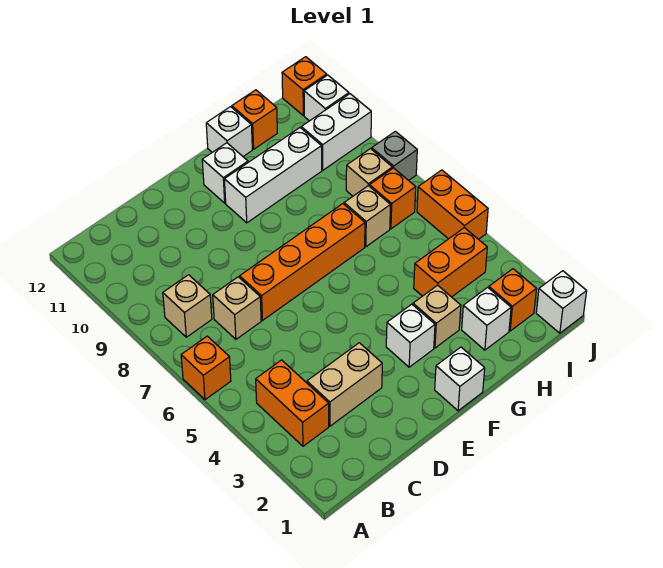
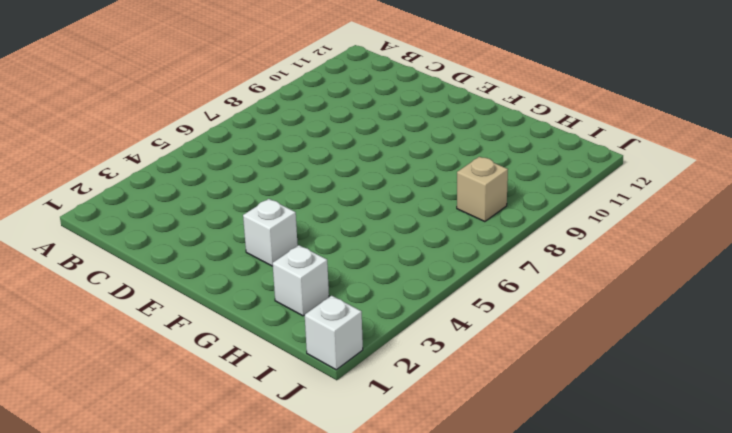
none -> orange 1x1 brick [181,336,231,400]
none -> orange 1x2 brick [256,360,329,446]
none -> tan 1x1 brick [163,275,212,337]

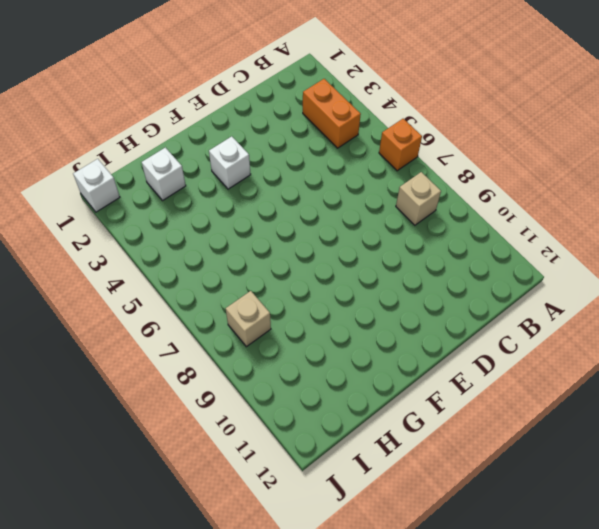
none -> tan 1x2 brick [307,343,382,426]
none -> tan 1x1 brick [213,277,261,339]
none -> orange 1x4 brick [240,204,365,320]

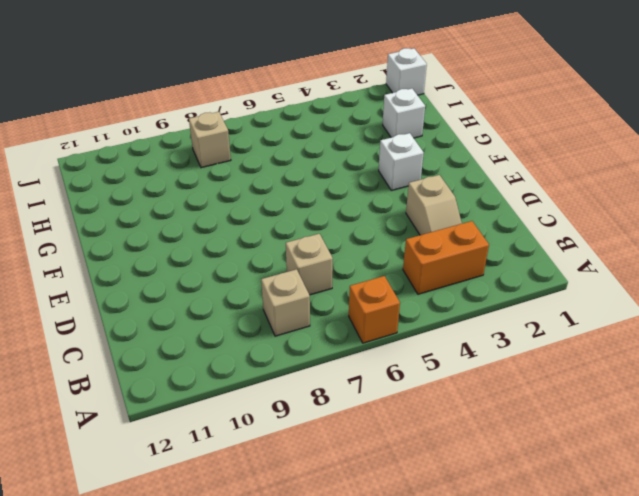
tan 1x2 slope [406,175,462,235] -> tan 1x2 brick [307,343,382,426]
none -> orange 1x4 brick [240,204,365,320]
none -> white 1x1 brick [435,347,485,411]
none -> white 1x3 brick [224,128,322,223]

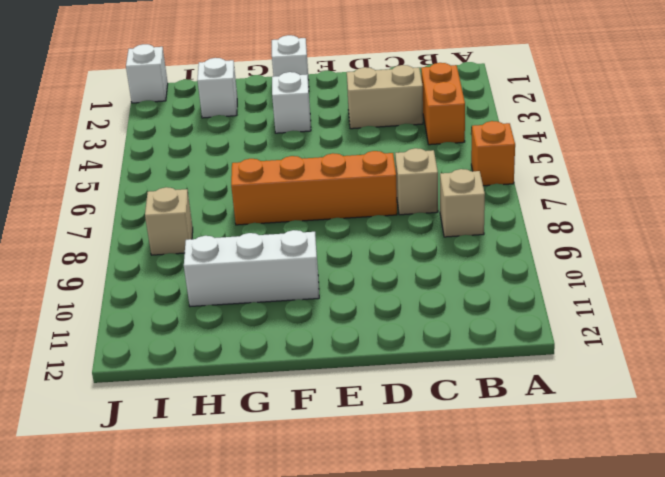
none -> white 1x1 brick [202,143,248,203]
none -> tan 1x1 brick [413,285,461,348]
none -> white 1x1 brick [206,107,252,156]

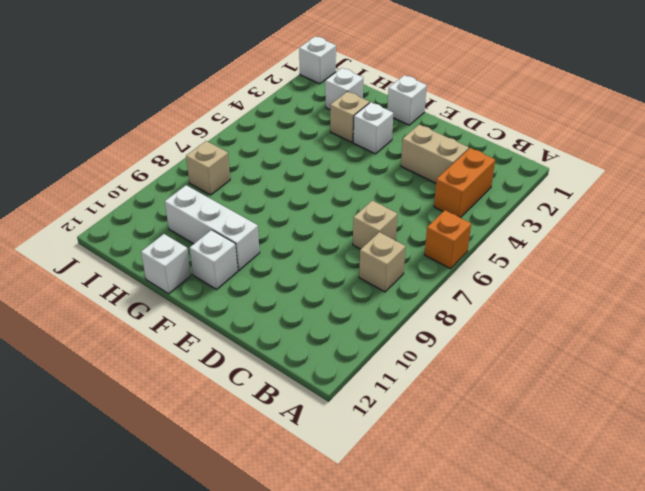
none -> orange 1x4 brick [240,204,365,320]
none -> orange 1x2 brick [414,228,487,297]
none -> tan 1x1 brick [344,186,390,247]

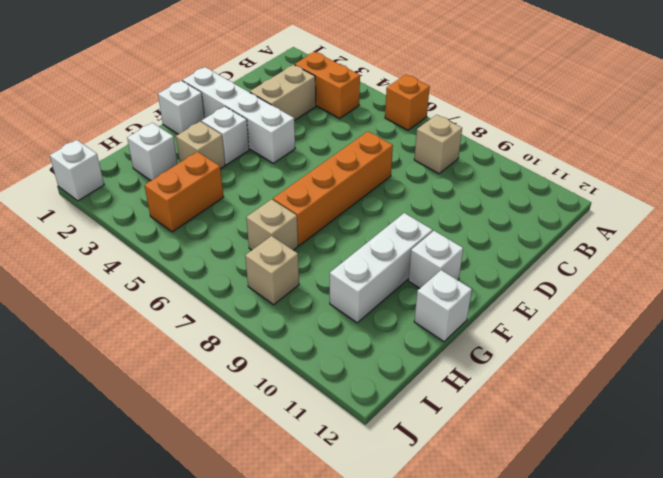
white 1x4 brick [183,67,295,163] -> none
none -> tan 1x1 brick [213,277,261,339]
none -> orange 1x1 brick [232,90,277,149]
none -> orange 1x1 brick [489,269,536,331]

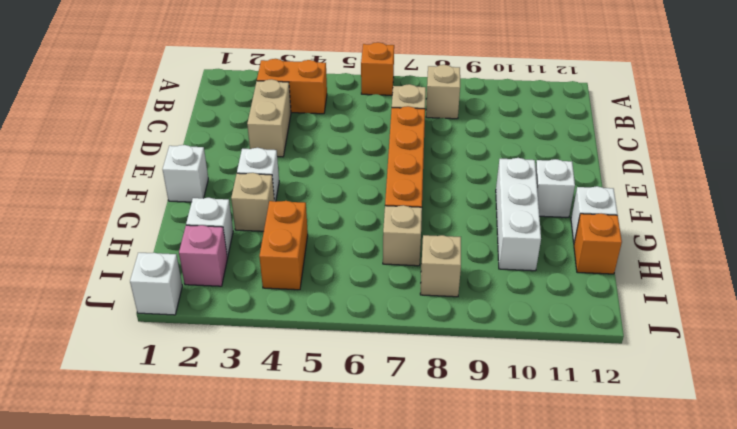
pink 1x1 brick [179,225,227,286] -> orange 1x1 brick [489,269,536,331]
none -> orange 1x1 brick [370,168,416,229]
none -> white 1x2 brick [301,94,371,170]
none -> orange 1x2 brick [417,170,488,239]

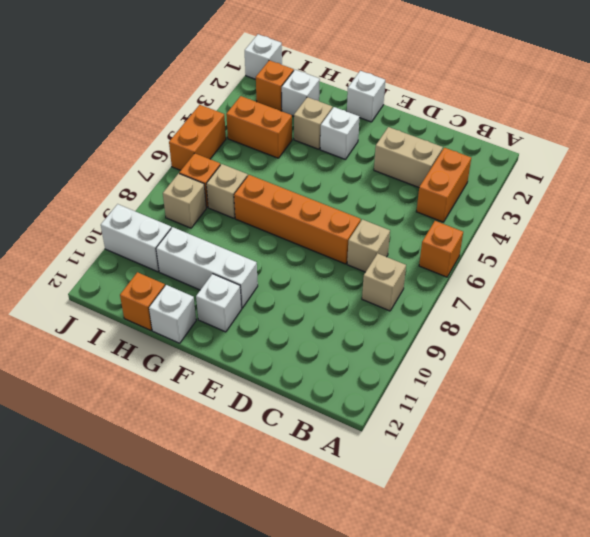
none -> grey 1x1 brick [372,131,417,180]
none -> white 1x1 brick [304,75,349,121]
none -> orange 1x1 brick [282,57,327,116]

